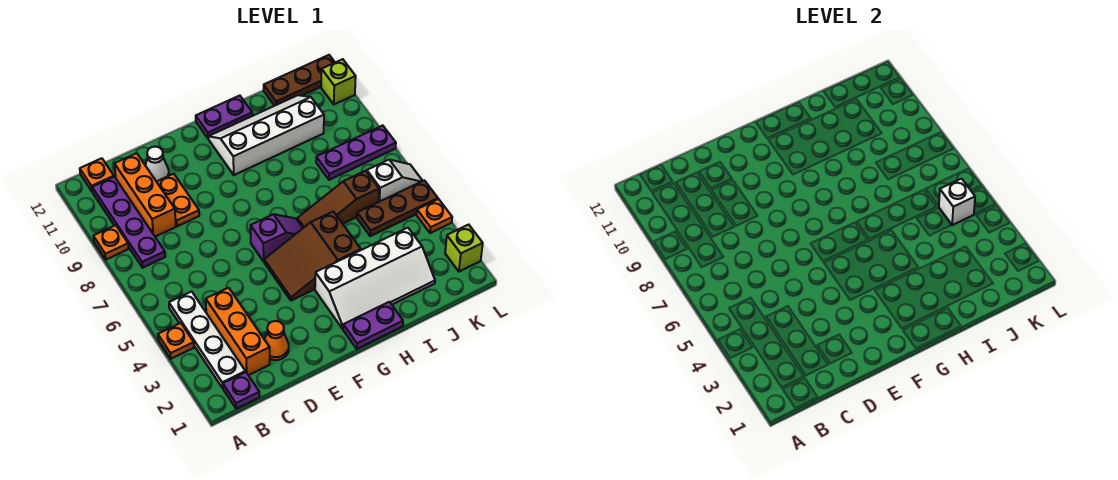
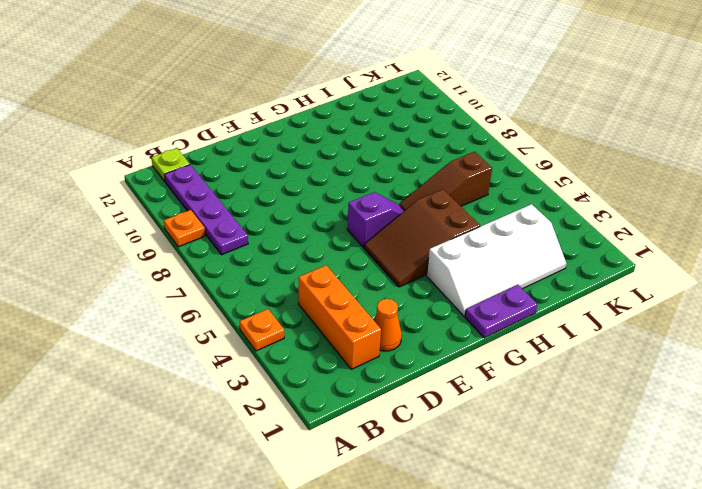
lime 1x1 plate [151,148,190,181] -> orange 1x1 plate [80,158,114,191]
none -> purple 1x1 plate [223,372,259,409]
none -> white 1x4 plate [169,292,245,388]
none -> orange 1x3 brick [115,153,176,237]

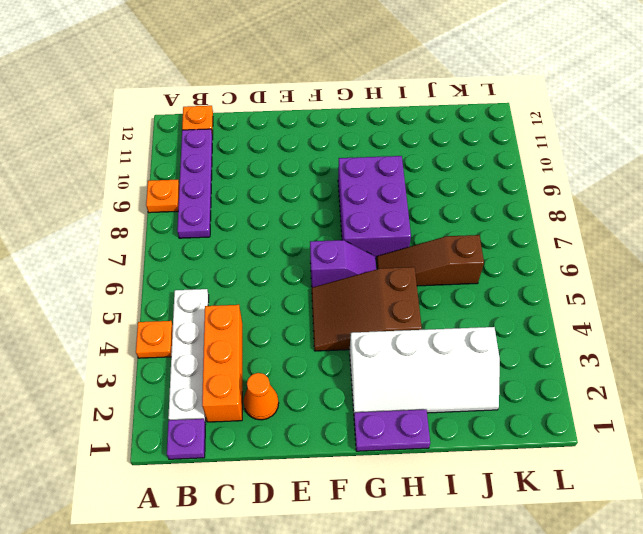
purple 2x3 brick [338,156,411,259] -> none
none -> orange 1x3 brick [115,153,176,237]
none -> orange 1x2 plate [157,174,199,226]
none -> white 1x1 cone [145,147,169,182]

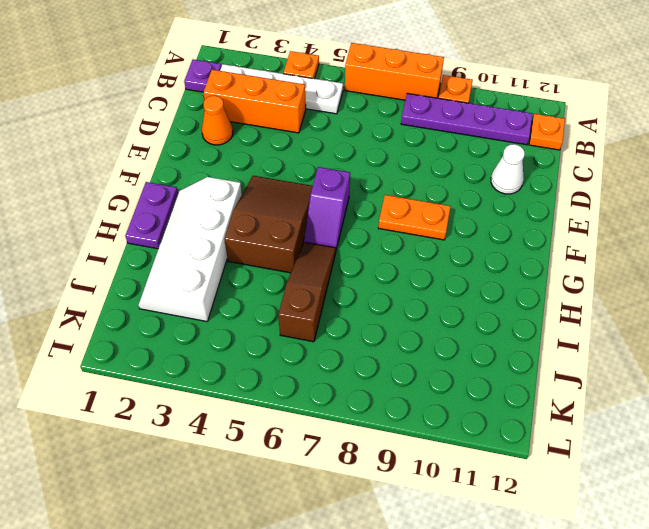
orange 1x3 brick [345,43,444,100] -> orange 1x3 brick moved to [115,153,176,237]
orange 1x2 plate [378,195,451,240] -> orange 1x2 plate moved to [157,174,199,226]
none -> white 2x4 slope [208,95,324,175]
none -> purple 1x2 plate [196,96,252,139]
none -> brown 1x3 plate [357,180,438,236]

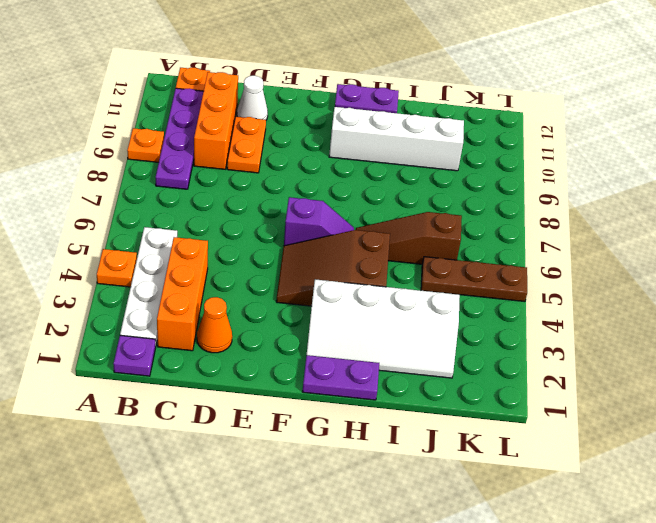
none -> purple 1x3 plate [316,125,396,180]
none -> brown 1x3 plate [264,55,335,106]
none -> white 1x2 slope [367,160,422,202]

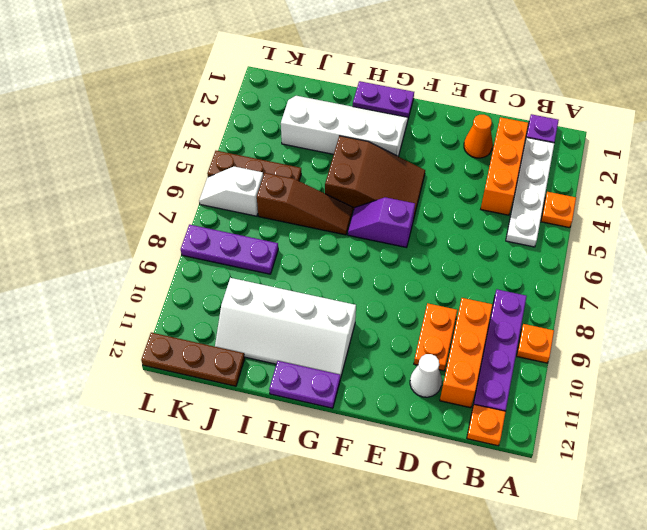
none -> lime 1x1 brick [445,225,483,272]
none -> orange 1x1 plate [417,199,452,233]
none -> lime 1x1 brick [321,59,356,104]

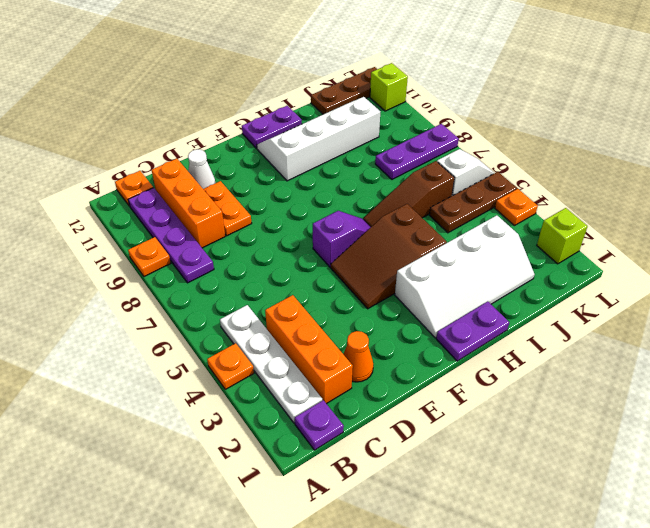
none -> white 1x1 brick [939,179,975,225]

